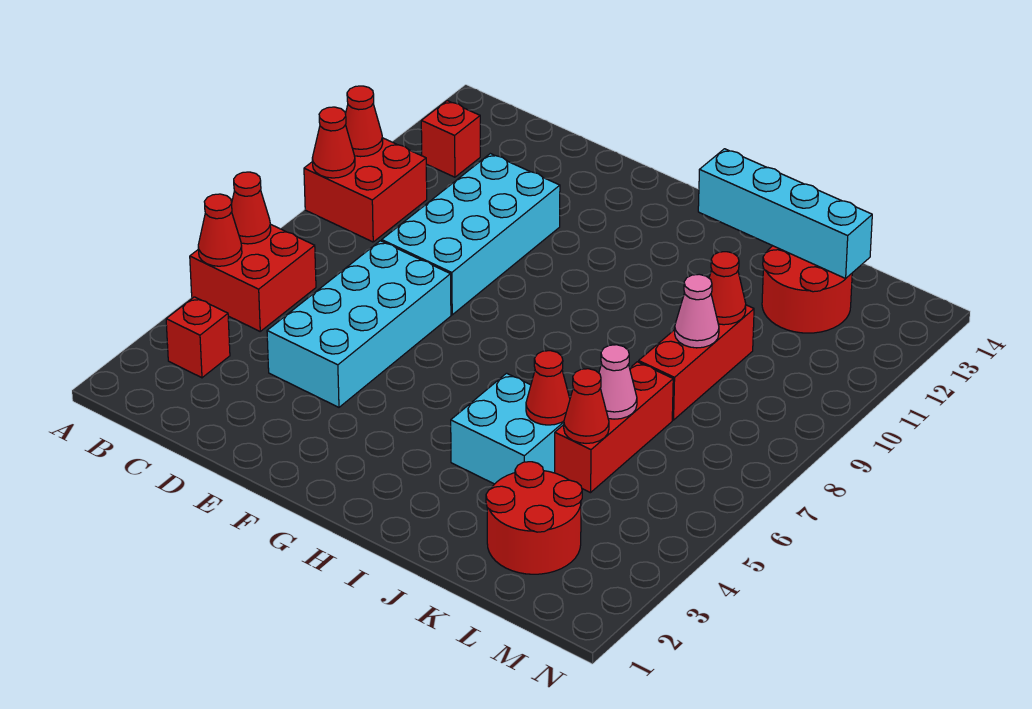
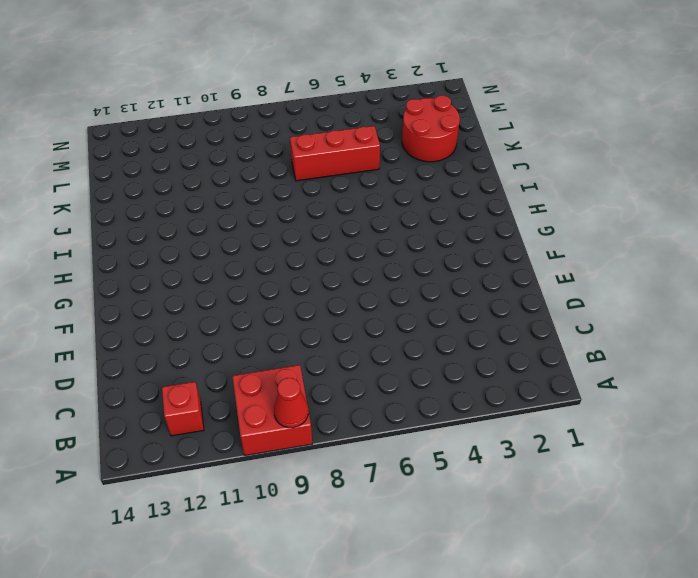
none -> red 2x2 brick [190,224,316,331]
none -> red 1x1 brick [166,297,230,378]
none -> cyan 2x4 brick [267,241,451,407]

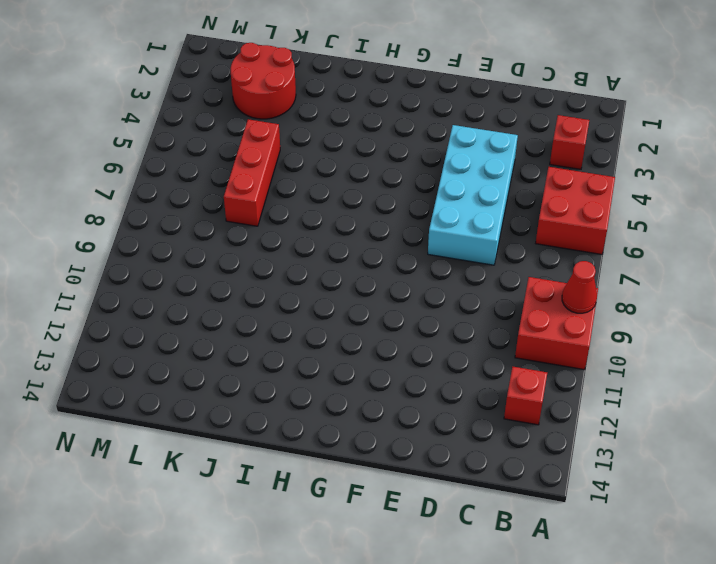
none -> cyan 2x4 brick [382,154,560,315]
none -> cyan 2x2 brick [451,373,564,484]
none -> red 1x3 brick [639,305,754,420]

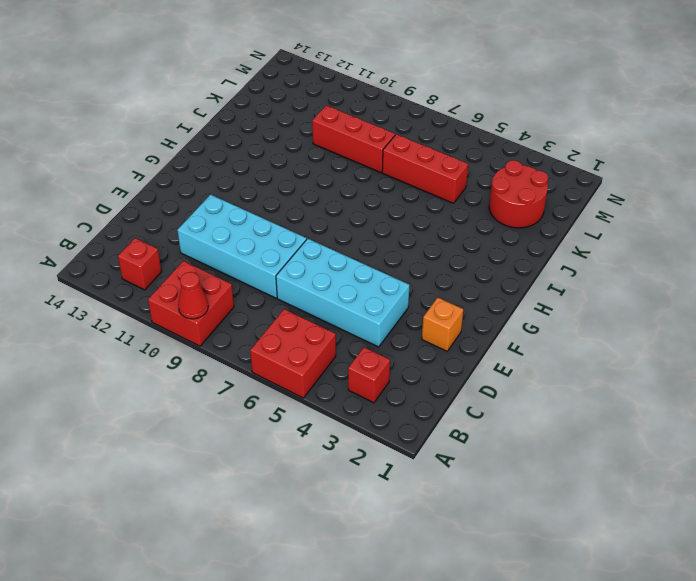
orange 1x1 brick [422,297,463,351] -> none
none -> cyan 2x2 brick [451,373,564,484]
none -> red 2x2 round brick [762,246,852,333]
none -> red 1x1 cone [198,194,242,266]

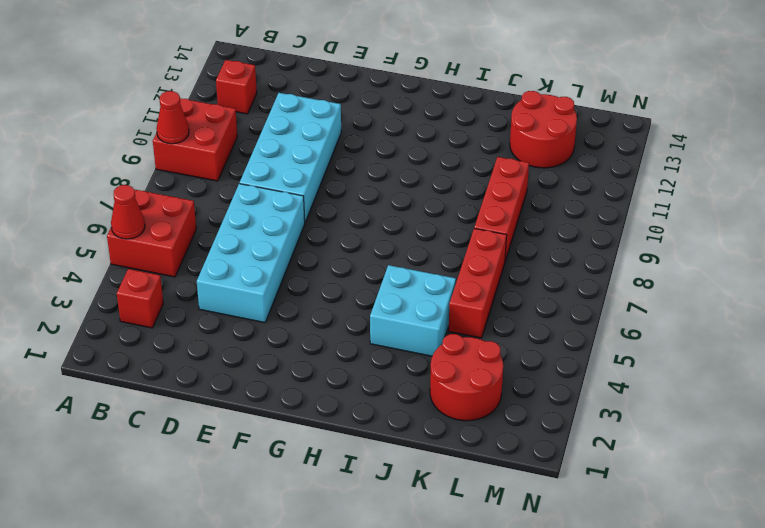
none -> red 1x1 cone [232,172,271,244]
none -> red 1x1 cone [346,86,383,157]
none -> cyan 1x4 brick [698,149,872,279]

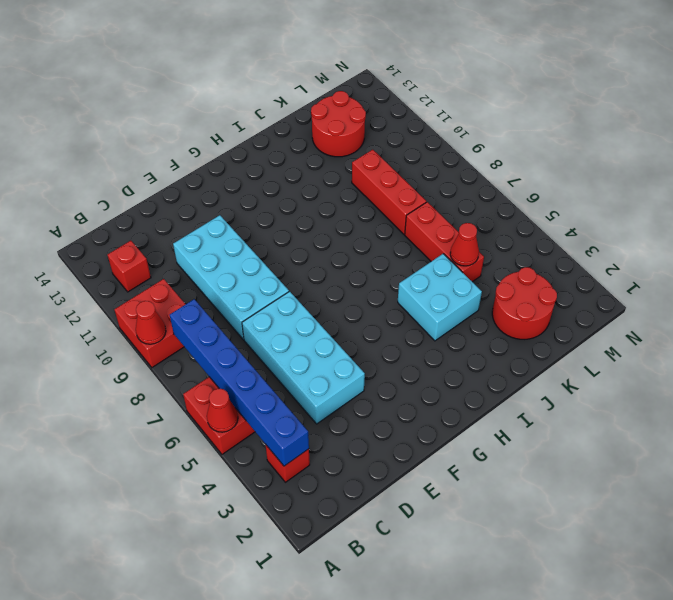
blue 1x6 brick [170,299,309,466] -> none
none -> red 1x1 cone [232,172,271,244]
none -> red 1x1 cone [346,86,383,157]
none -> cyan 1x4 brick [698,149,872,279]

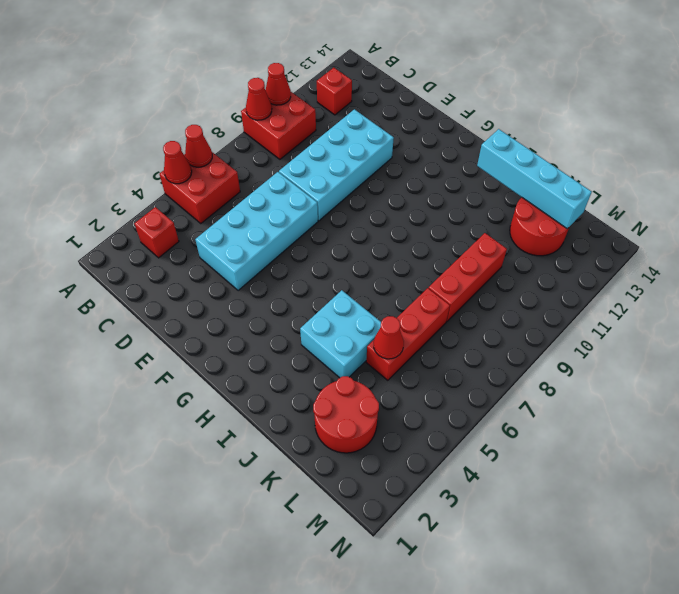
none -> red 1x1 cone [526,351,570,425]
none -> pink 1x1 cone [599,345,637,419]
none -> pink 1x1 cone [675,274,719,348]

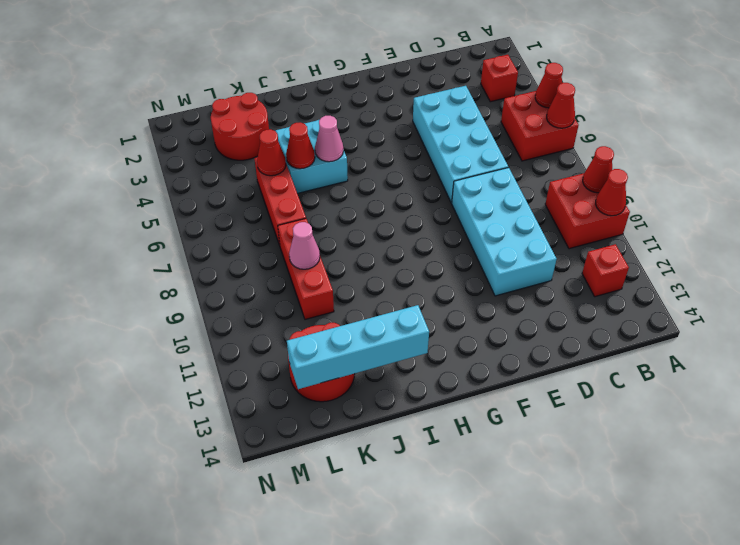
pink 1x1 cone [315,116,343,162] -> pink 1x1 cone moved to [599,345,637,419]
none -> red 1x1 cone [709,252,746,325]

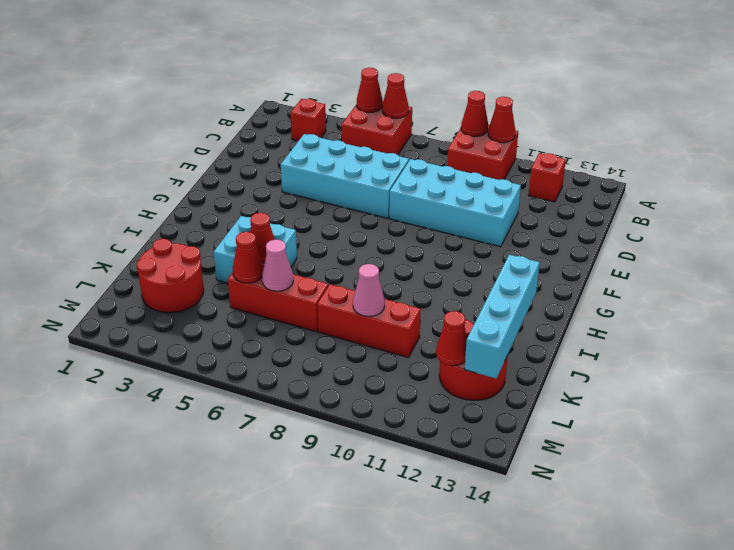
red 1x1 cone [436,311,467,366] -> red 1x1 cone moved to [709,252,746,325]

